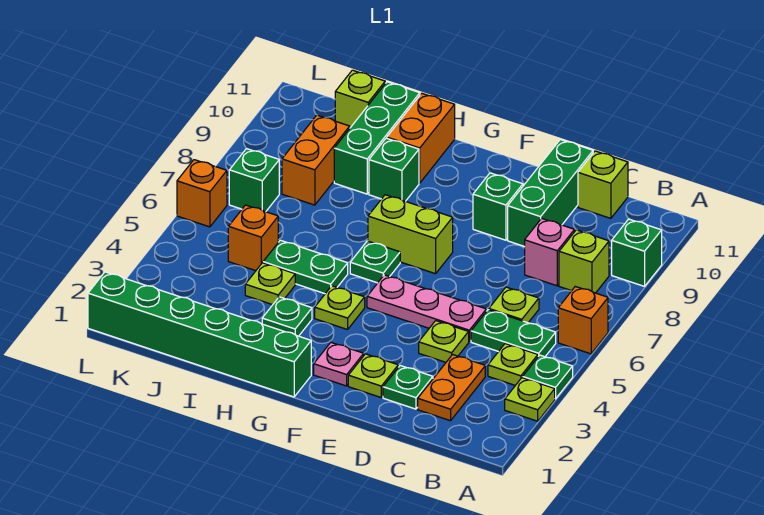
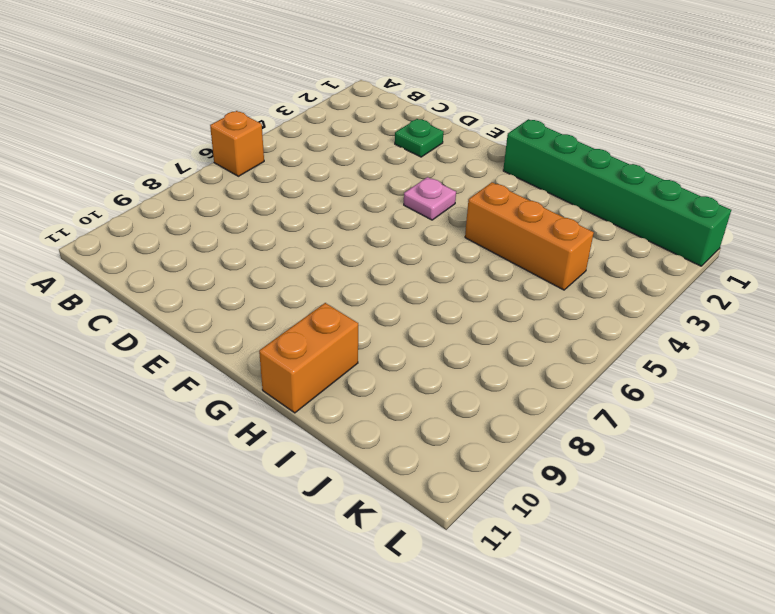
pink 1x1 plate [404,177,456,220] -> pink 1x1 plate moved to [314,343,364,386]
orange 1x3 brick [465,182,594,290] -> lime 1x1 plate [245,263,295,305]
none -> lime 1x1 plate [505,378,555,421]
none -> green 1x1 plate [523,355,573,399]
none -> green 1x1 brick [612,219,662,286]
none -> lime 1x1 plate [488,344,538,385]

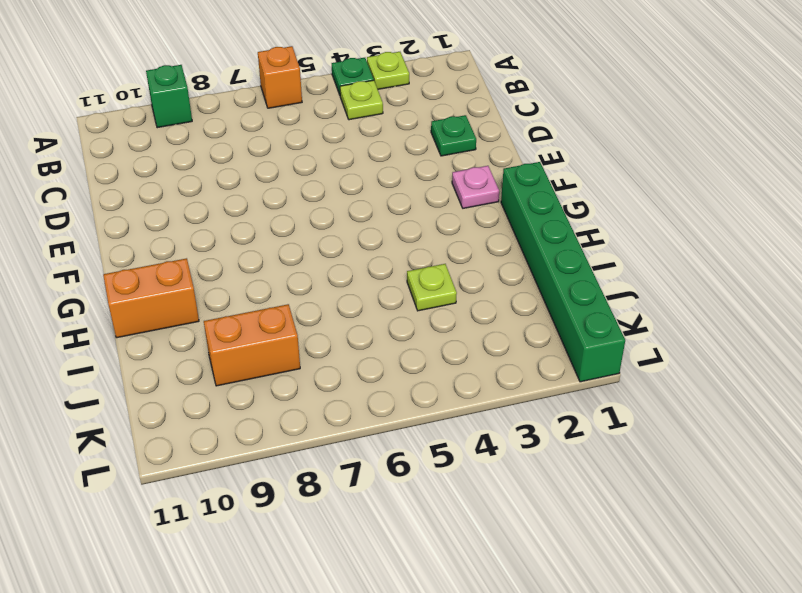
none -> green 1x2 plate [471,310,556,357]
none -> lime 1x1 brick [559,230,609,293]
none -> orange 1x2 plate [418,355,485,421]
none -> lime 1x1 plate [489,287,539,323]

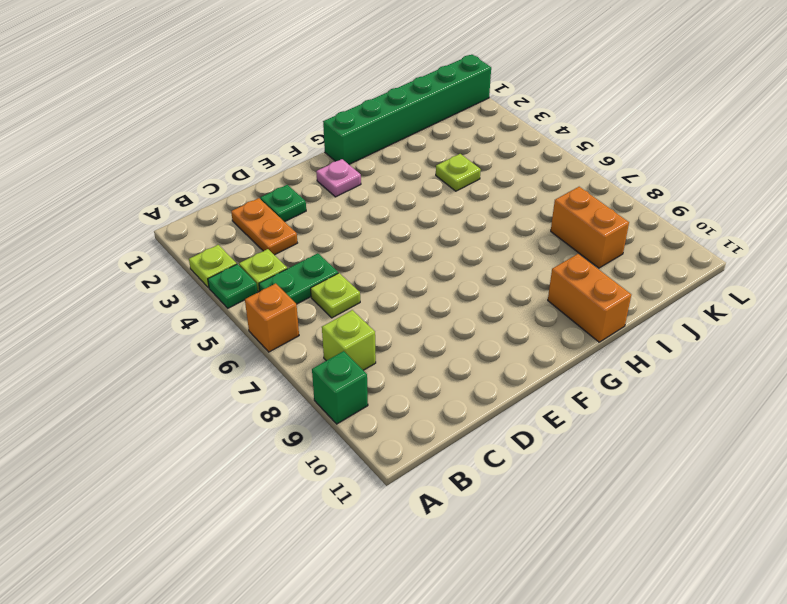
none -> pink 1x1 brick [525,218,574,286]
none -> lime 1x1 brick [578,151,628,218]
none -> lime 1x1 plate [419,321,469,362]
none -> pink 1x3 plate [367,275,486,341]

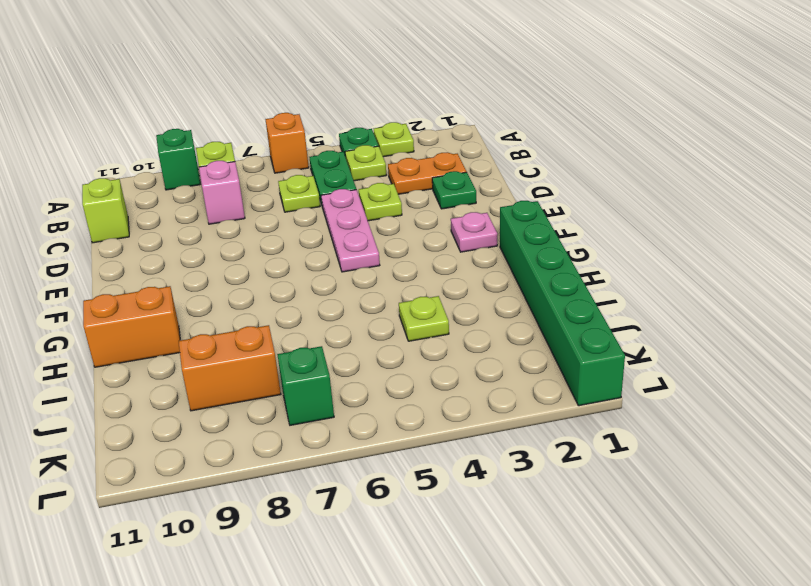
none -> green 1x3 brick [508,140,593,247]
none -> lime 1x1 plate [348,354,398,397]
none -> green 1x1 brick [473,173,523,240]
none -> lime 1x2 brick [368,195,453,274]

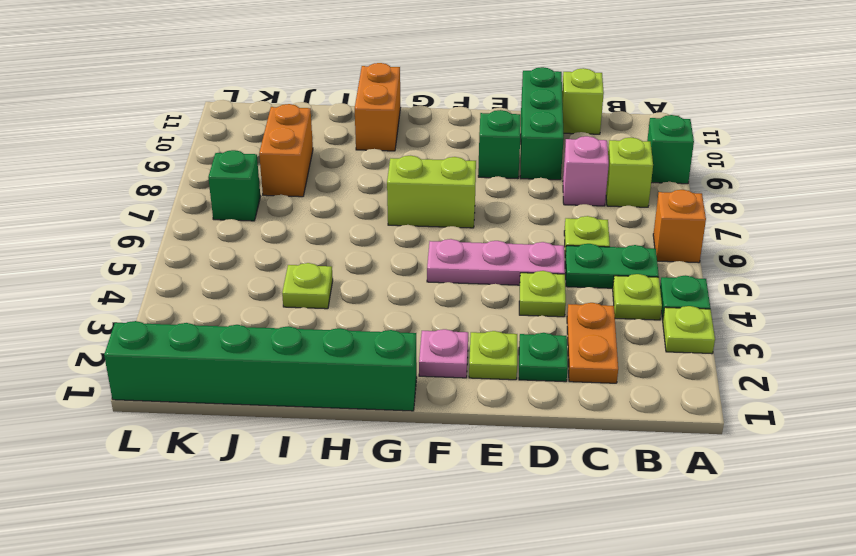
none -> lime 1x1 plate [315,286,365,330]
none -> green 1x1 plate [350,241,400,283]
none -> green 1x1 plate [262,297,312,336]
none -> green 1x2 plate [263,240,348,294]

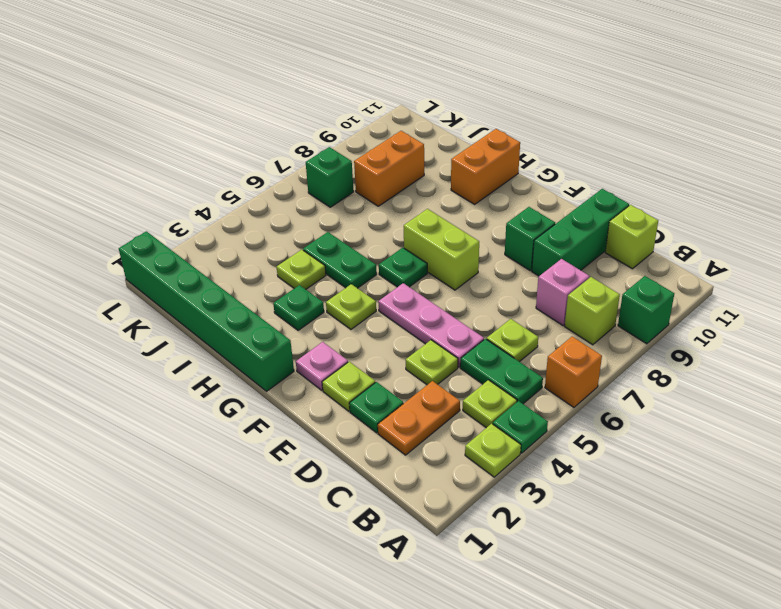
none -> green 1x1 brick [369,138,419,201]
none -> green 1x3 brick [334,82,420,194]
none -> orange 1x1 brick [228,205,278,271]
none -> lime 1x1 brick [335,70,385,128]

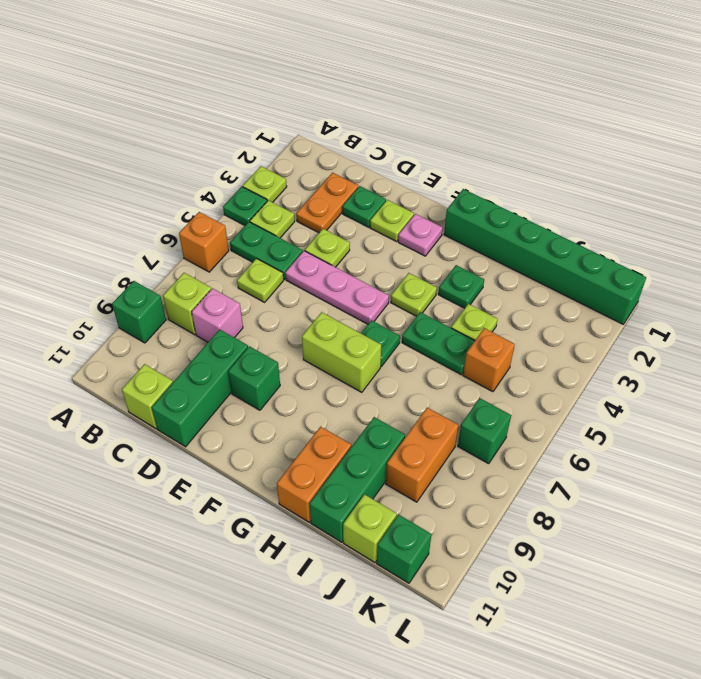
green 1x1 brick [377,515,431,583] -> green 1x1 brick moved to [369,138,419,201]
none -> orange 1x1 brick [177,160,227,227]

